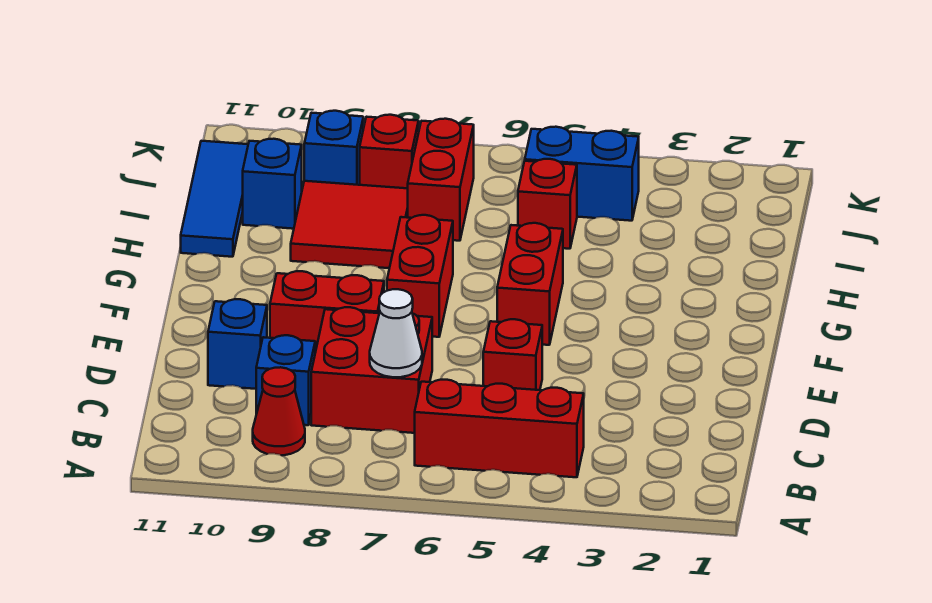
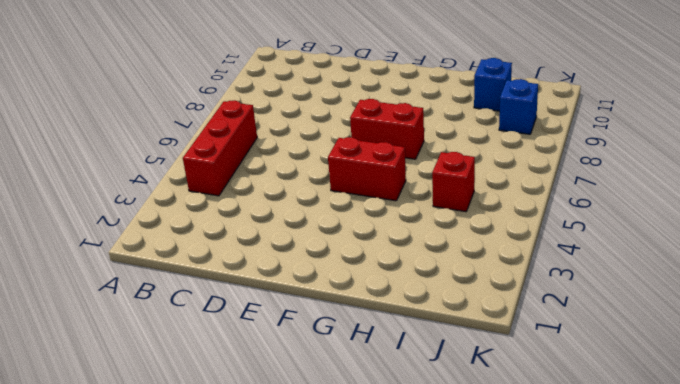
none -> red 1x1 cone [253,367,305,455]
none -> red 2x2 brick [311,307,432,433]
none -> blue 1x1 brick [256,335,315,425]

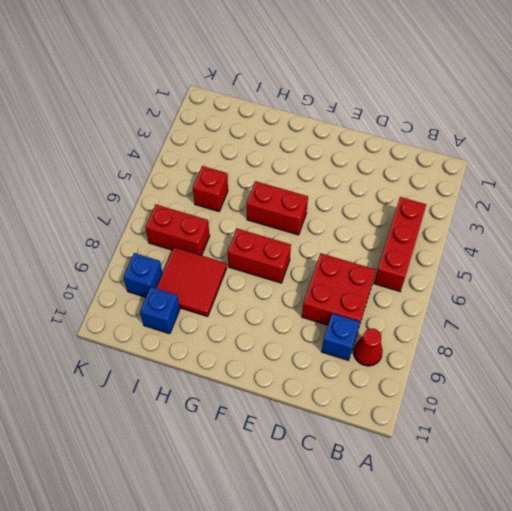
none -> red 1x1 brick [483,319,542,390]
none -> blue 1x1 brick [208,299,267,389]
none -> red 1x2 brick [270,271,384,352]

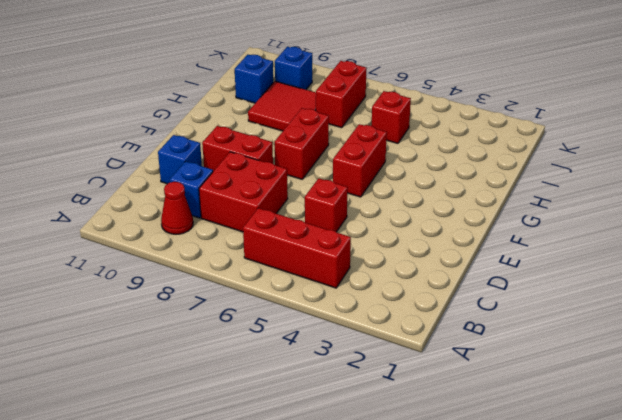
none -> blue 1x3 tile [181,141,248,257]
none -> blue 1x2 brick [525,127,639,221]
none -> red 1x1 brick [360,115,419,188]

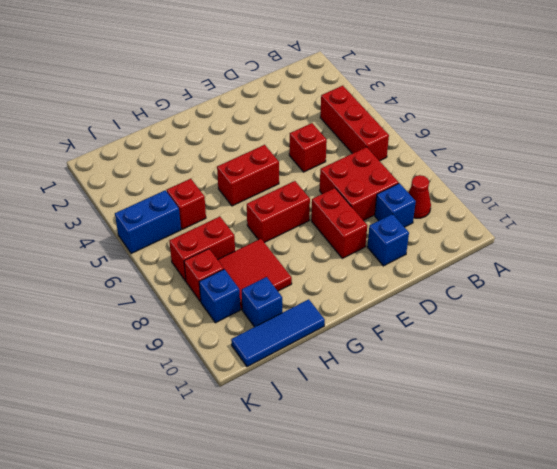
blue 1x2 brick [115,190,181,254] -> blue 1x2 brick turned to [525,127,639,221]
none -> white 1x1 cone [370,289,422,377]

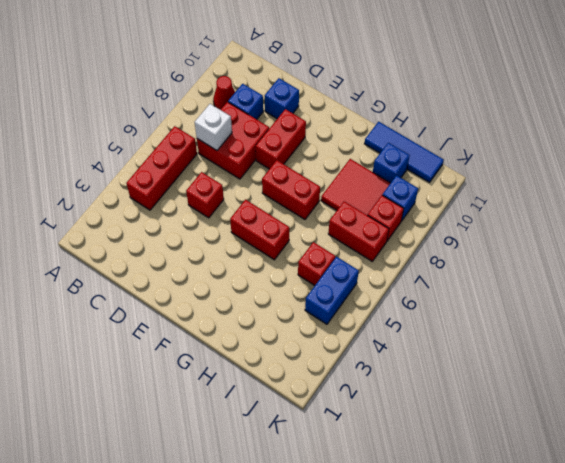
white 1x1 brick [195,104,232,150] -> white 1x1 cone [370,289,422,377]

